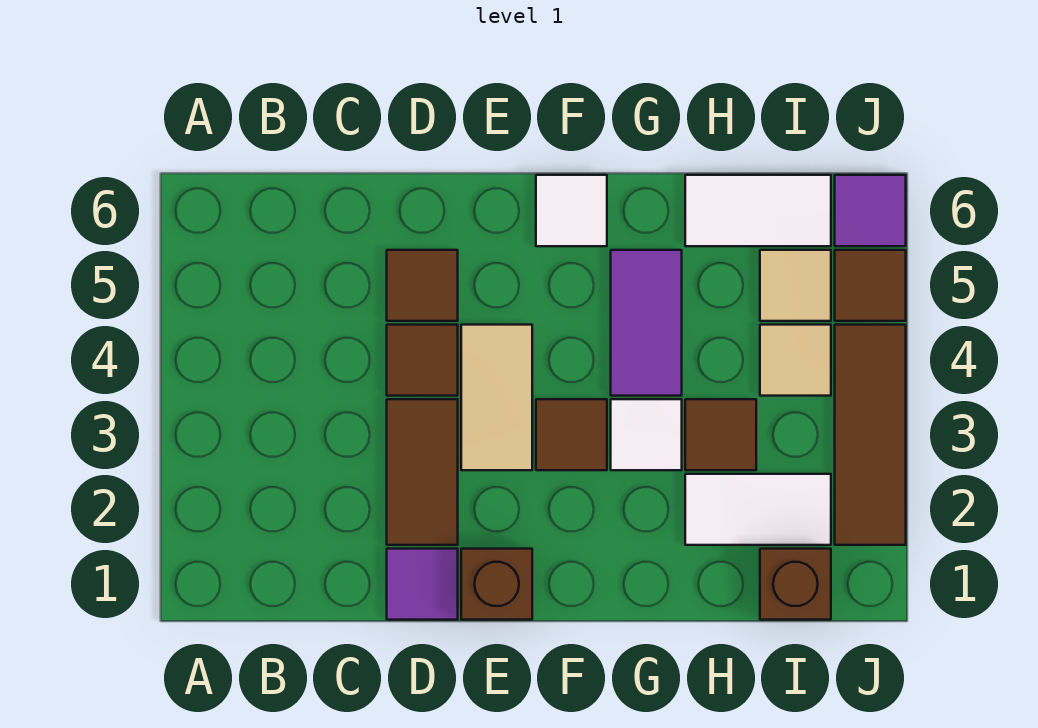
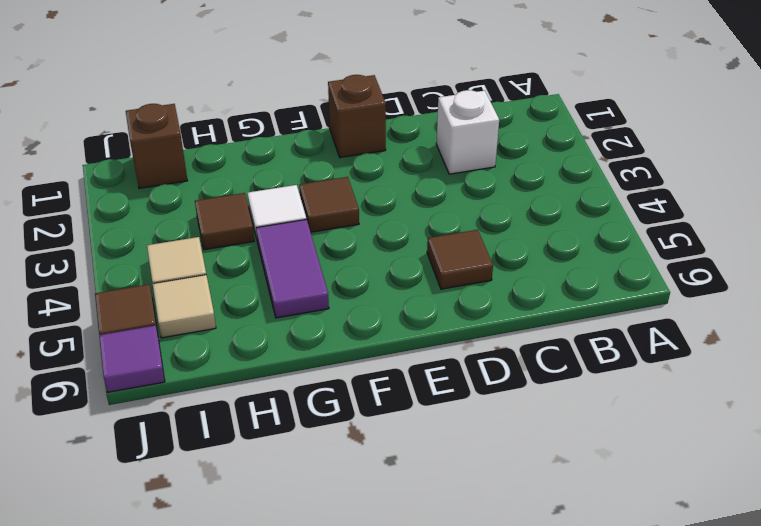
white 1x1 brick [436,90,499,174] -> none
none -> purple 1x1 tile [387,549,458,620]
none -> brown 1x2 tile [387,399,458,545]
none -> brown 1x1 tile [387,325,458,396]

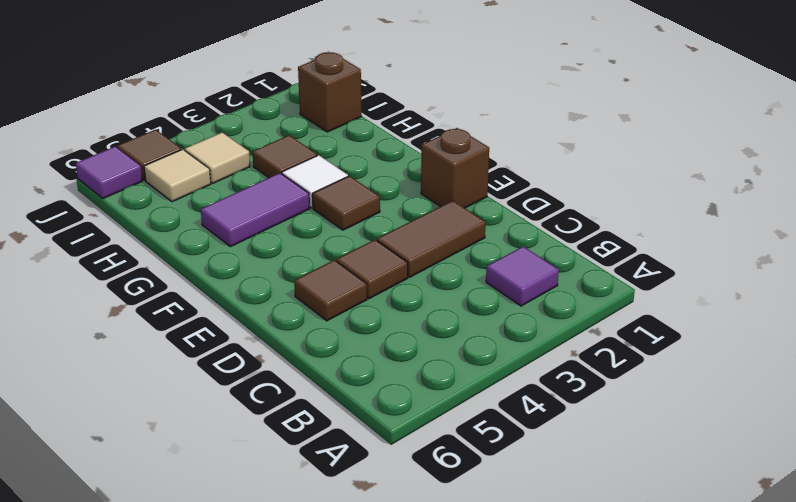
purple 1x1 tile [486,246,559,306] -> purple 1x1 tile moved to [387,549,458,620]
none -> tan 1x2 tile [461,325,532,470]
none -> white 1x1 tile [536,175,607,246]
none -> white 1x2 tile [685,474,831,545]

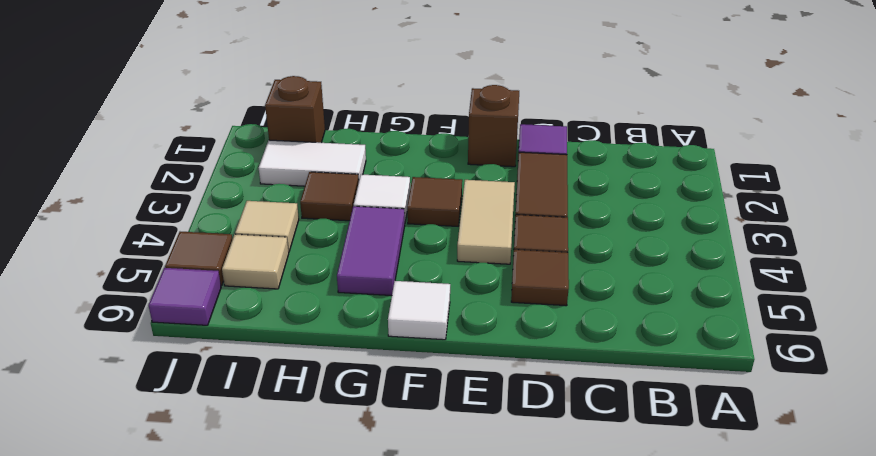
none -> white 1x2 tile [685,175,831,246]
none -> brown 1x3 tile [835,325,906,545]

